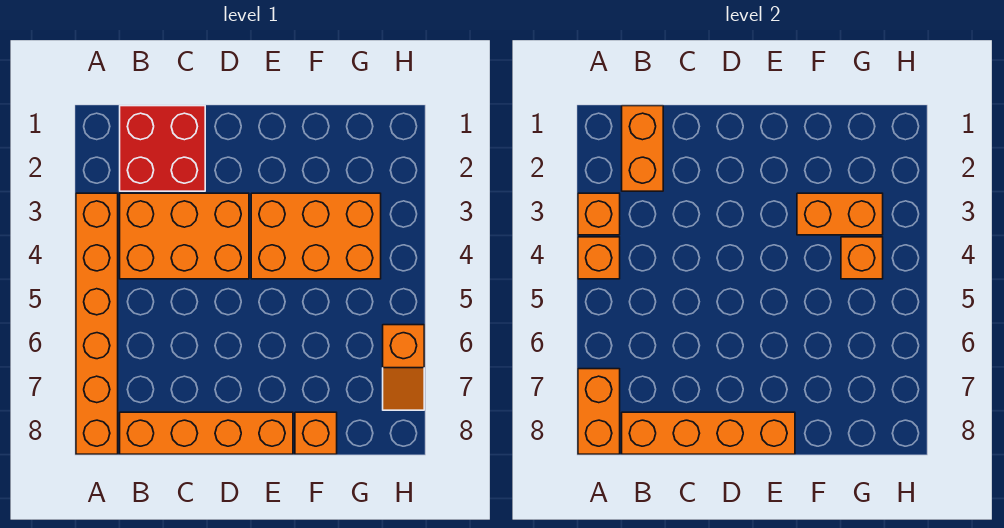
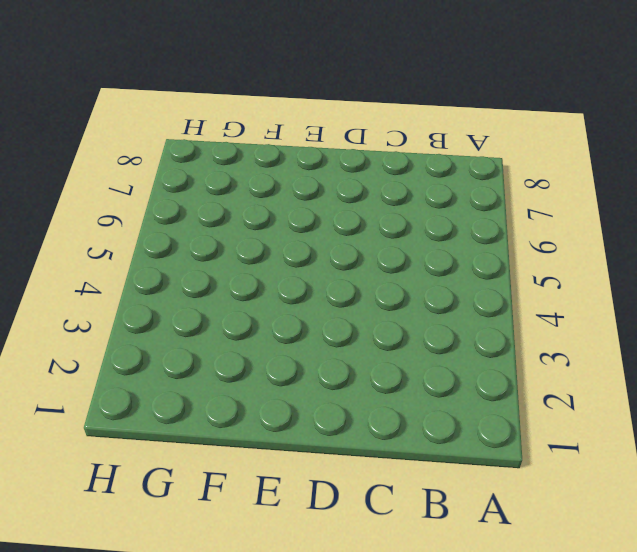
none -> orange 1x6 brick [76,193,118,454]
none -> red 2x2 brick [120,106,205,191]
none -> orange 2x3 brick [120,193,249,279]

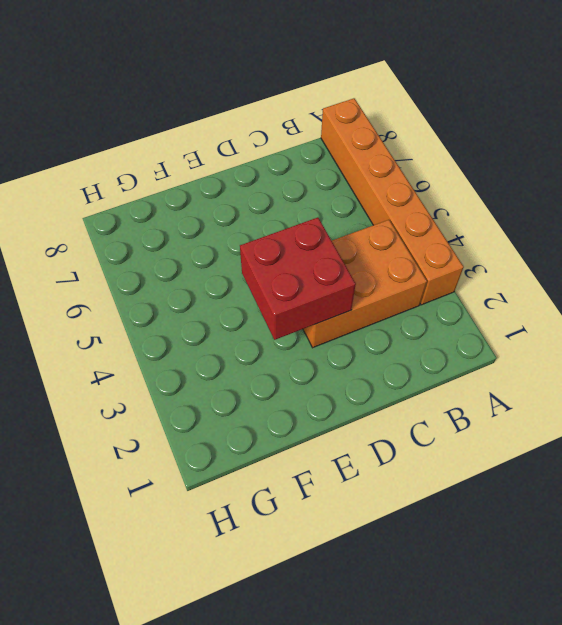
red 2x2 brick [240,217,356,340] -> red 2x2 brick moved to [120,106,205,191]
none -> orange 1x4 brick [120,412,293,454]
none -> orange 2x3 brick [251,193,381,279]
none -> orange 1x1 brick [295,412,337,454]

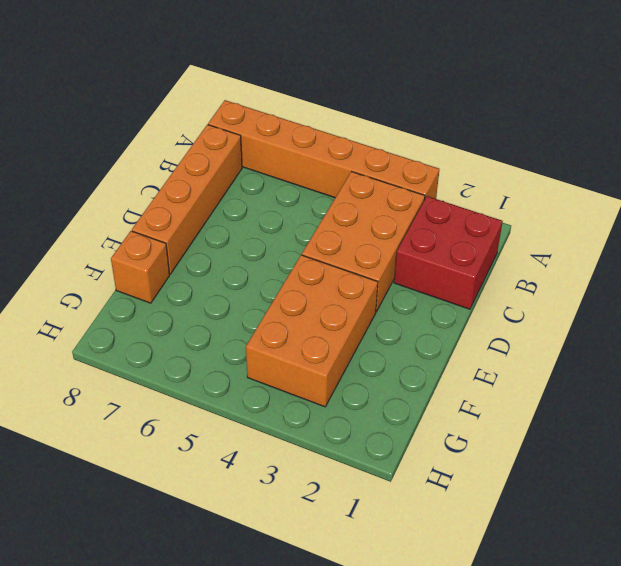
none -> orange 1x2 slope [383,325,424,410]
none -> orange 1x1 brick [578,193,620,235]
none -> orange 1x1 brick [578,237,620,279]

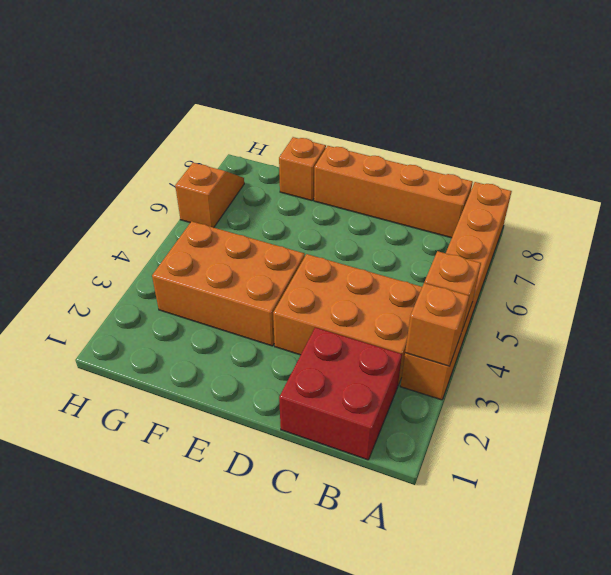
none -> orange 1x2 brick [578,369,620,454]
none -> orange 1x2 brick [622,106,663,191]
none -> orange 1x4 brick [622,412,795,454]

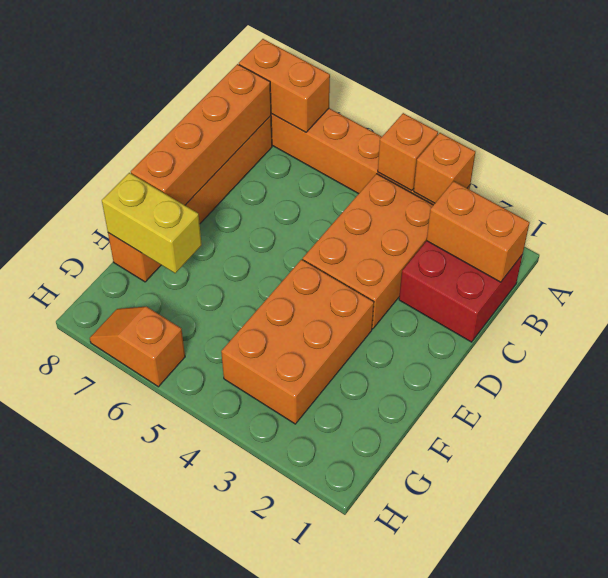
yellow 1x2 brick [102,173,202,273] -> none
none -> orange 1x2 brick [797,193,883,235]
none -> orange 1x1 brick [841,237,883,279]

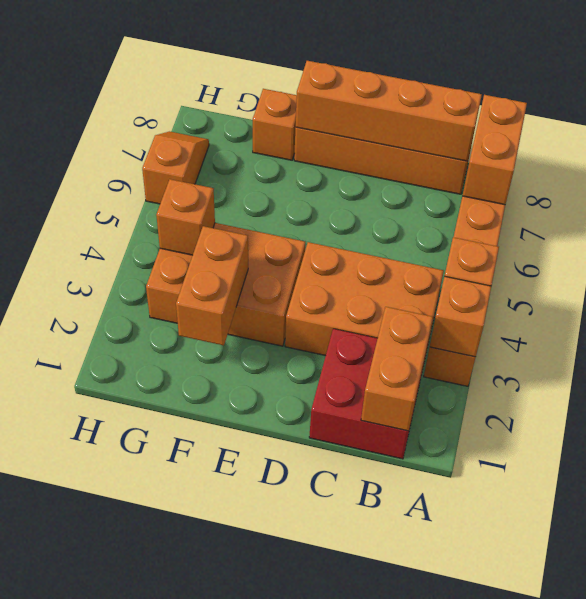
orange 1x2 brick [176,226,248,345] -> orange 1x2 brick turned to [797,193,883,235]

